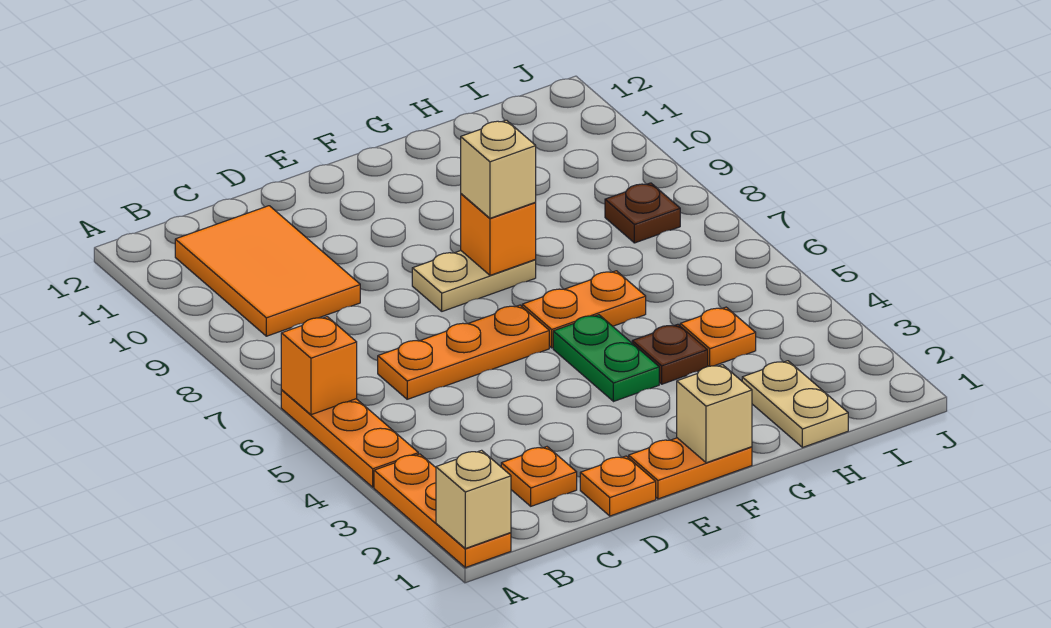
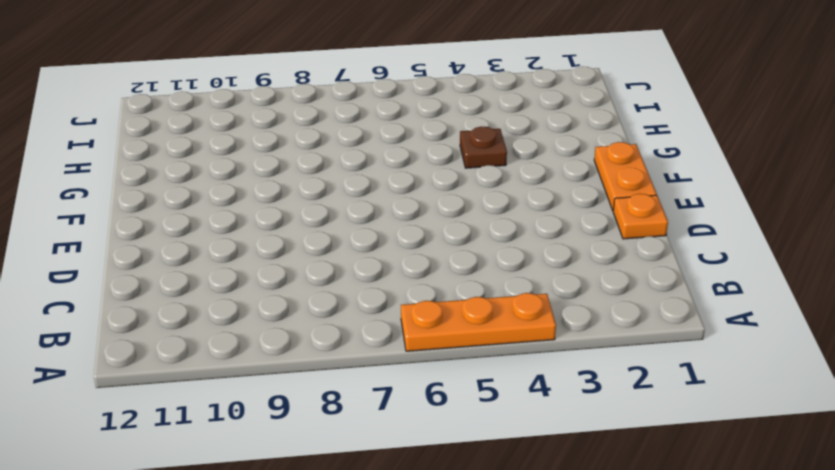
none -> orange 1x3 plate [374,454,511,568]
none -> orange 2x3 tile [175,206,360,336]
none -> orange 1x1 plate [501,447,577,506]

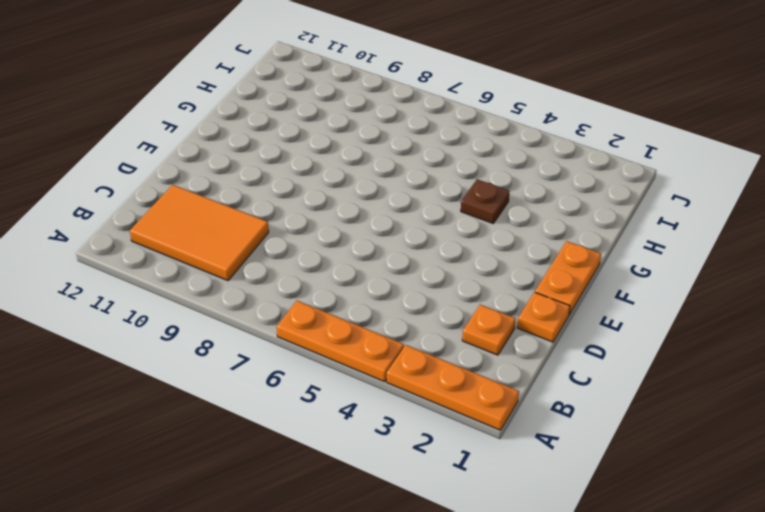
none -> orange 1x3 plate [378,305,549,399]
none -> tan 1x2 plate [412,251,536,311]
none -> green 1x2 plate [553,315,659,402]

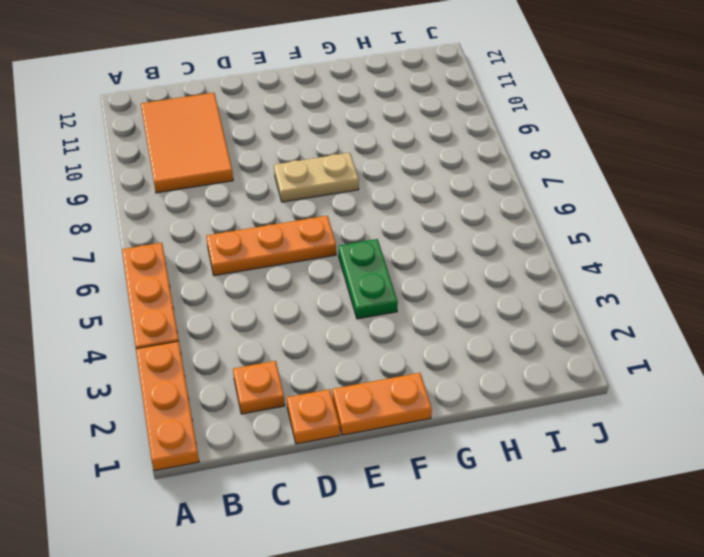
none -> orange 1x2 plate [522,271,646,348]
none -> brown 1x1 plate [632,324,708,384]
none -> tan 1x2 plate [742,361,848,447]

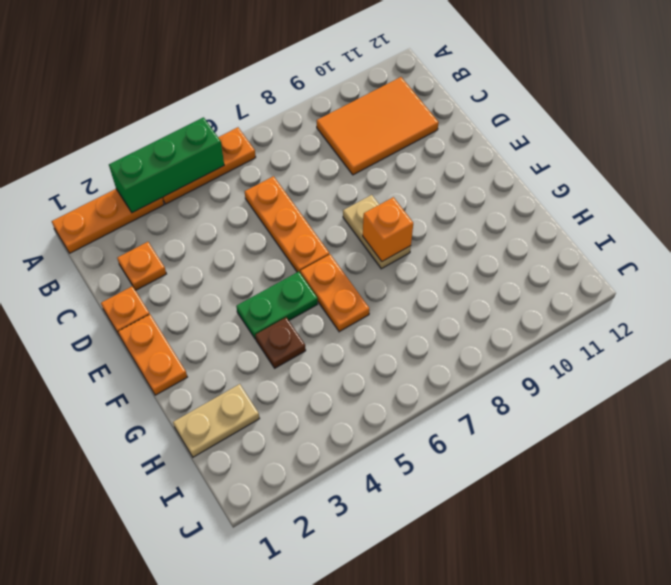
green 1x3 brick [109,117,224,213] -> none
none -> orange 1x1 plate [680,307,756,366]
none -> brown 1x1 plate [605,183,680,243]
none -> tan 1x1 brick [436,450,511,548]

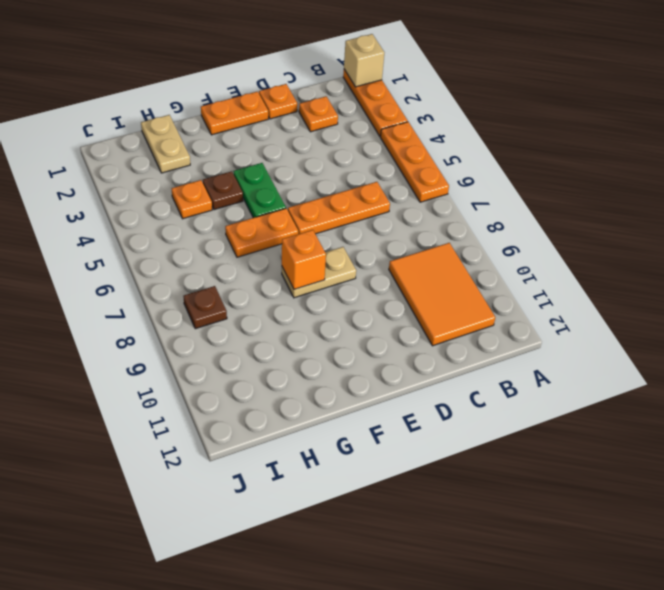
none -> orange 1x1 brick [281,317,357,415]
none -> tan 1x1 brick [677,365,752,463]
none -> tan 1x1 brick [461,120,536,218]

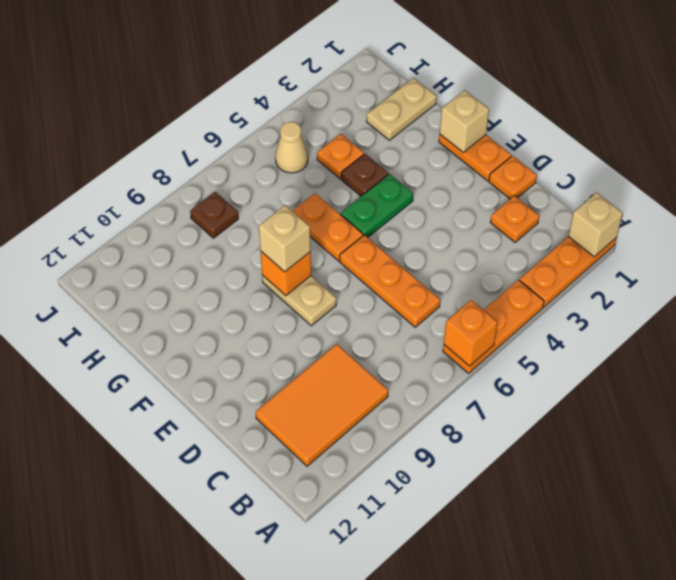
tan 1x1 cone [275,122,308,173] -> none

